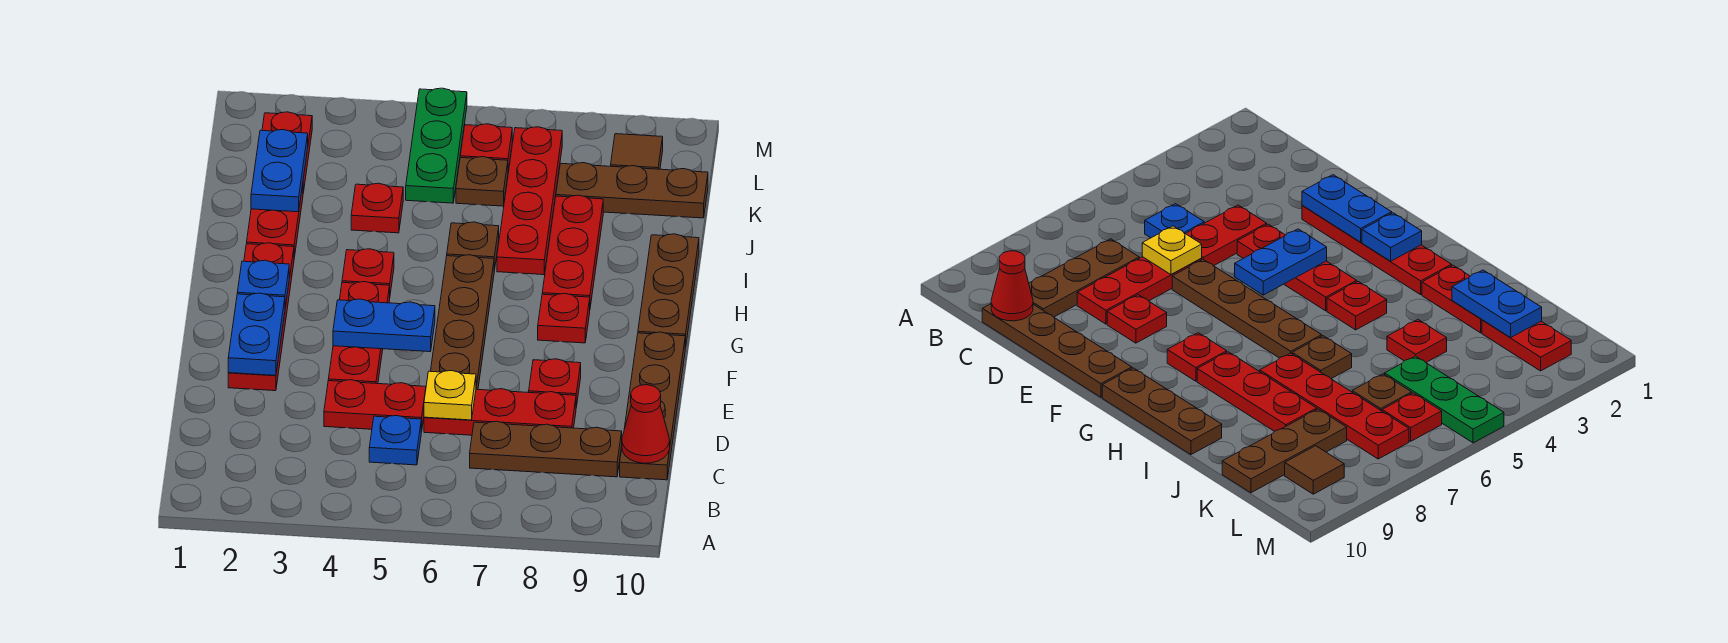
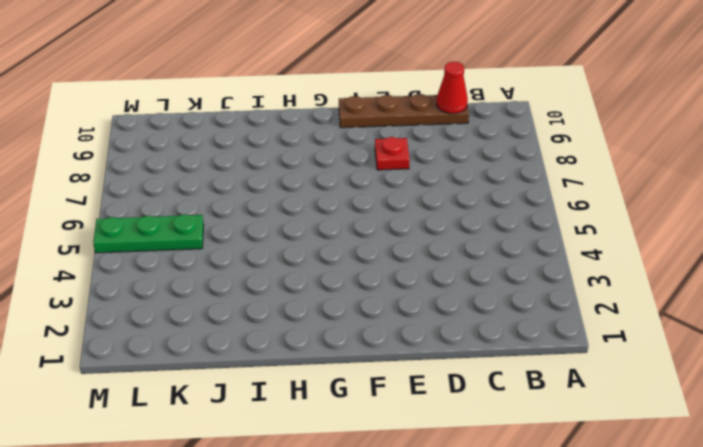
none -> blue 1x1 plate [369,415,421,465]
none -> brown 1x3 plate [470,421,622,477]
none -> red 1x2 plate [324,380,426,432]

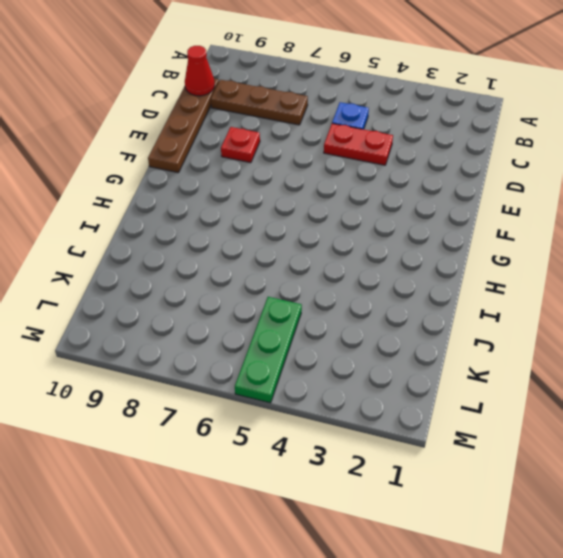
none -> red 1x3 plate [424,389,576,435]
none -> red 1x4 plate [228,243,294,391]
none -> red 1x3 plate [328,282,390,384]

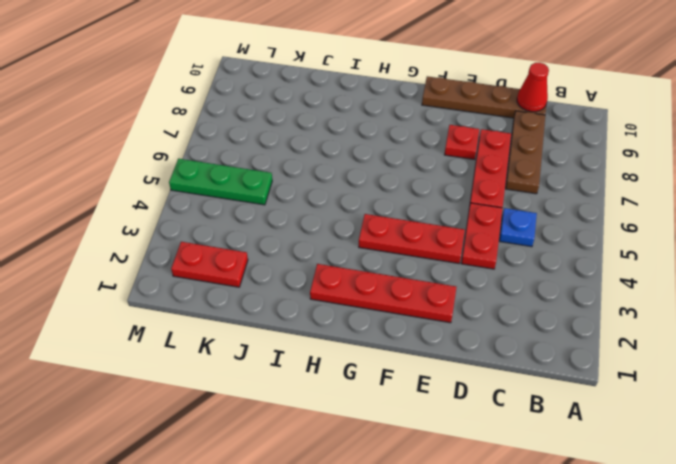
none -> brown 1x4 plate [431,255,494,389]
none -> red 1x1 plate [538,294,590,343]
none -> brown 1x3 plate [638,234,699,349]

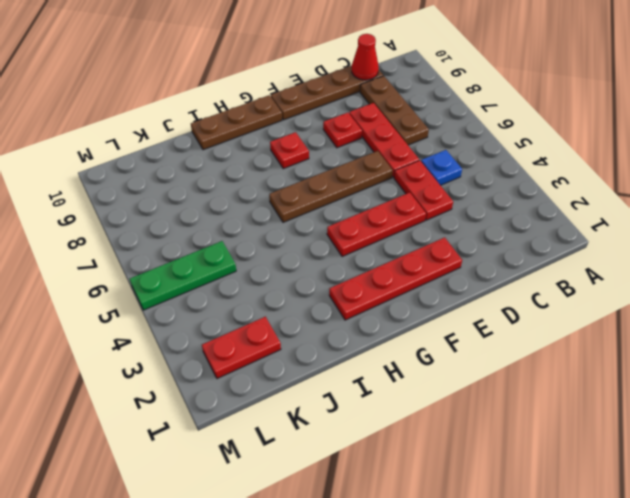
none -> red 1x1 plate [342,249,394,293]
none -> red 1x3 plate [542,195,603,307]
none -> red 1x2 plate [247,185,303,257]

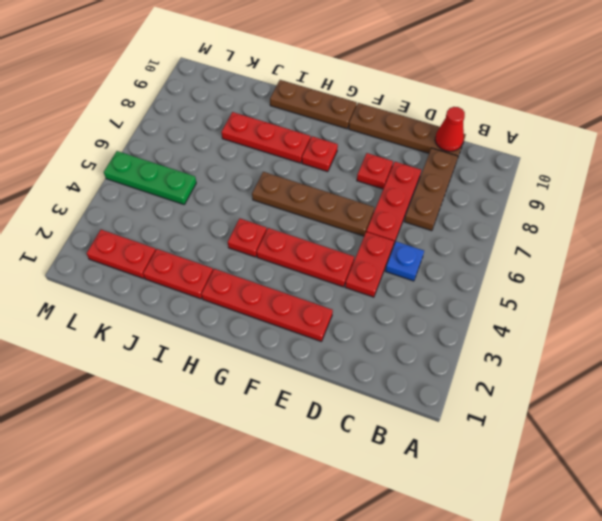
none -> brown 1x1 plate [447,222,499,271]
none -> red 1x4 plate [497,127,562,275]
none -> red 1x1 plate [351,183,403,233]

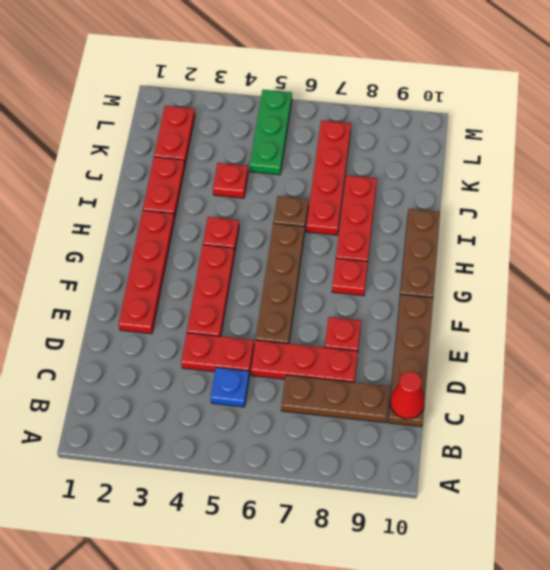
none -> brown 1x1 plate [456,157,508,206]
none -> brown 1x3 plate [556,163,708,218]
none -> red 1x1 plate [460,124,512,171]

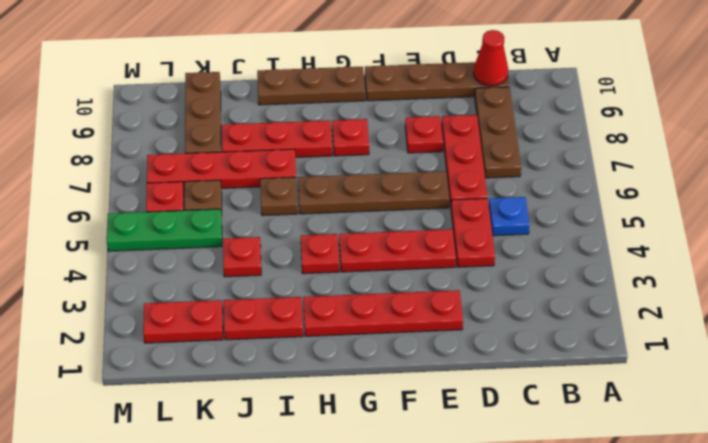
none -> brown 1x1 tile [611,134,663,169]
none -> yellow 1x1 plate [424,371,476,420]
none -> blue 1x2 plate [228,293,285,375]

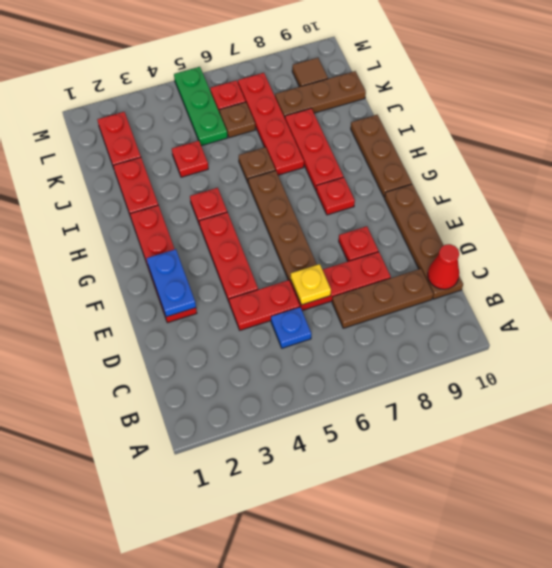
none -> blue 1x2 plate [333,299,435,352]
none -> blue 1x1 plate [237,260,289,307]
none -> blue 1x2 plate [251,130,308,212]

